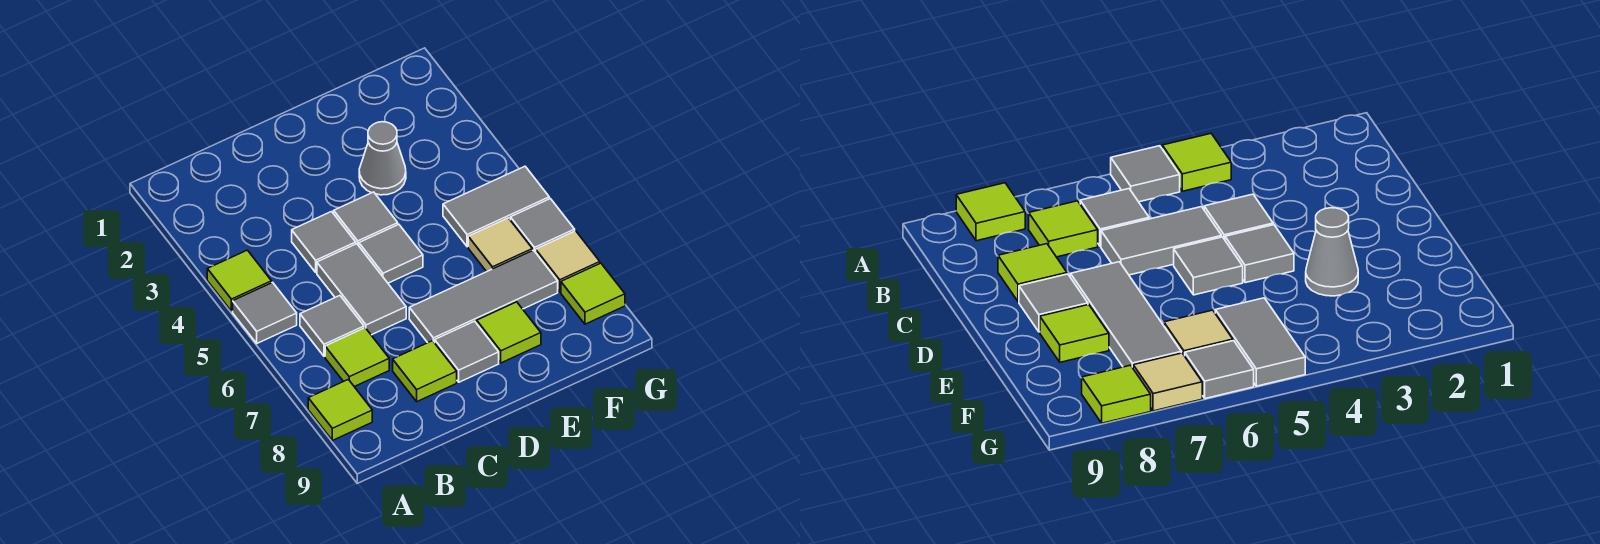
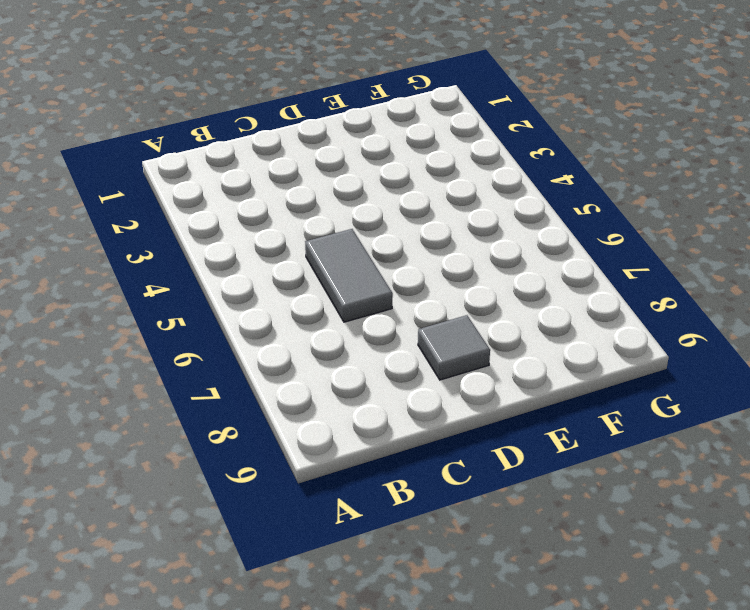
none -> lime 1x1 tile [207,250,272,311]
none -> grey 1x1 tile [233,282,297,343]
none -> lime 1x1 tile [308,379,372,440]

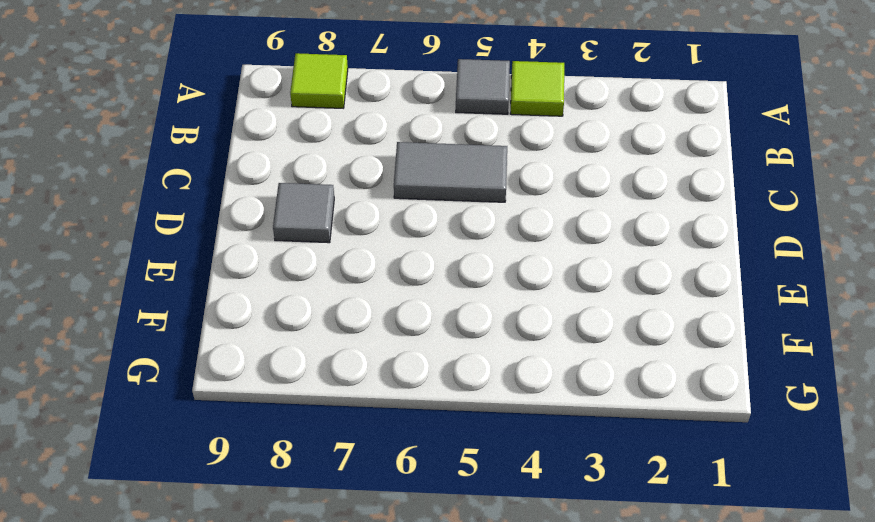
none -> grey 1x1 tile [300,296,364,356]
none -> lime 1x1 tile [325,328,389,387]
none -> grey 1x1 tile [292,212,356,272]

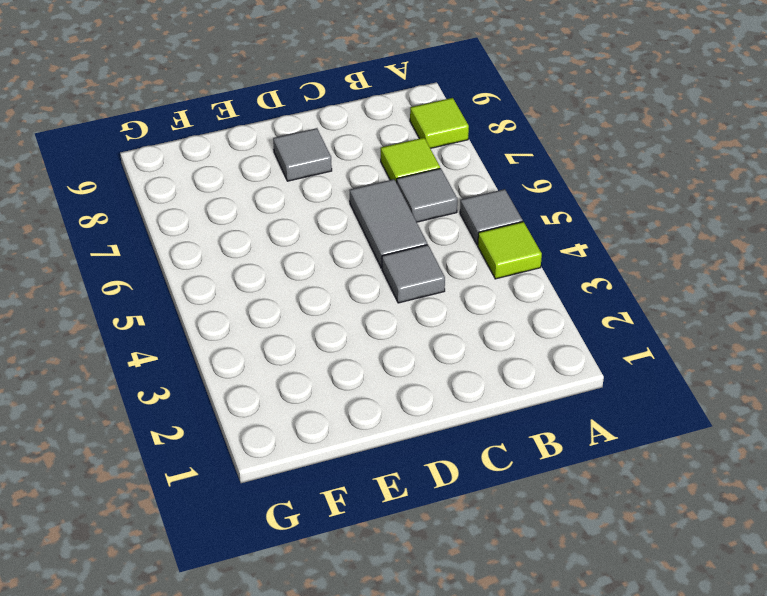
none -> lime 1x1 tile [393,341,457,402]
none -> grey 1x1 tile [334,192,398,246]
none -> grey 1x1 tile [359,224,423,283]

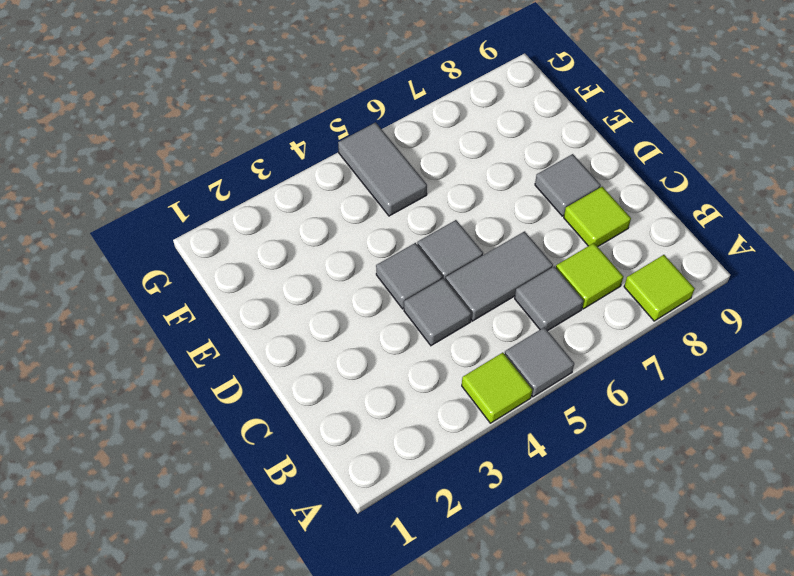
none -> grey 1x3 tile [409,250,558,343]
none -> grey 1x1 cone [359,122,406,195]
none -> lime 1x1 tile [477,302,541,363]

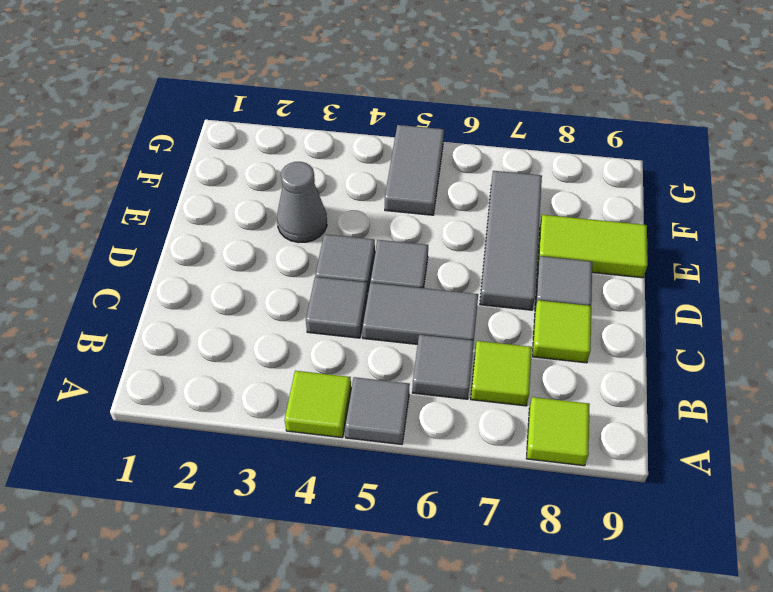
lime 1x2 tile [538,215,648,278] -> lime 1x1 tile [477,302,541,363]
none -> tan 1x1 tile [468,218,532,272]
none -> grey 1x1 tile [510,199,575,252]
none -> tan 1x1 tile [536,231,600,292]

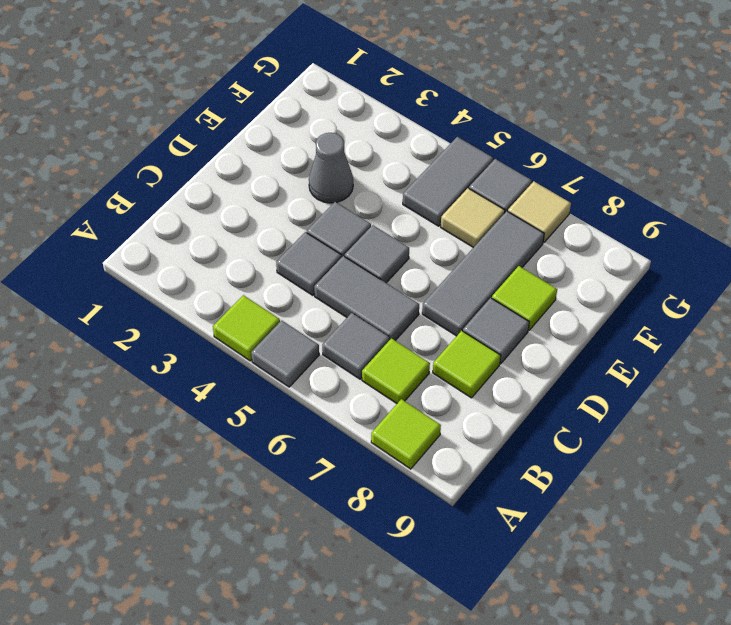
none -> lime 1x1 tile [561,263,625,324]

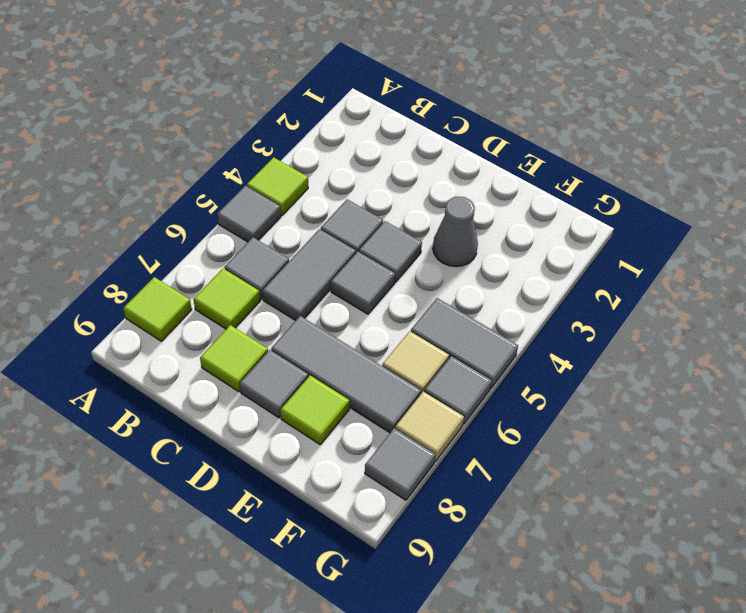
grey 1x1 tile [365,428,435,500] -> lime 1x1 tile [561,263,625,324]

